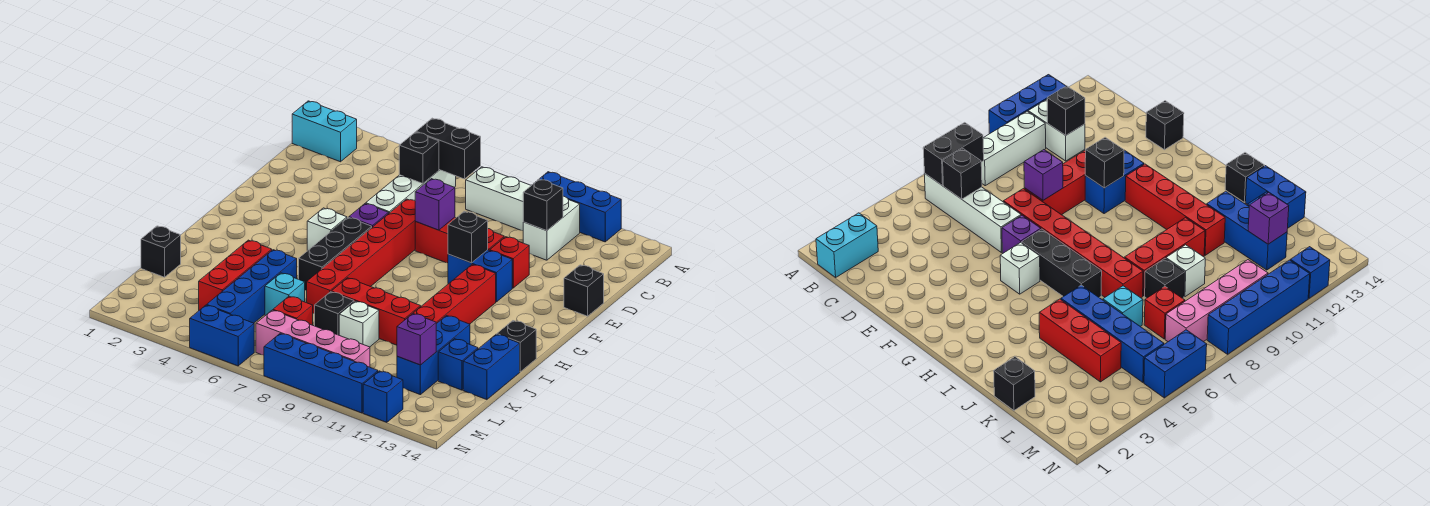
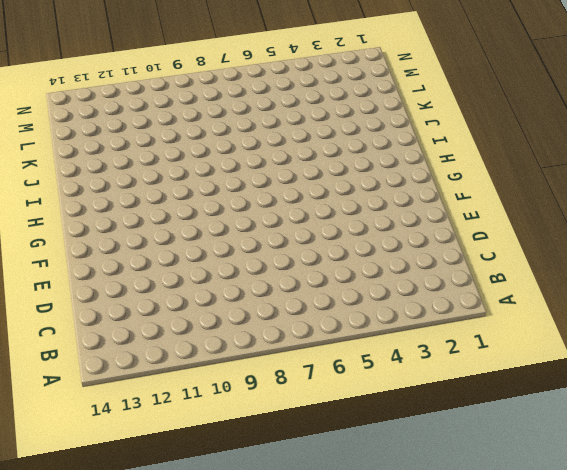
none -> blue 1x3 brick [540,172,621,242]
none -> cyan 1x2 brick [292,101,357,162]
none -> white 1x4 brick [366,170,456,213]
none -> white 1x3 brick [466,167,531,231]

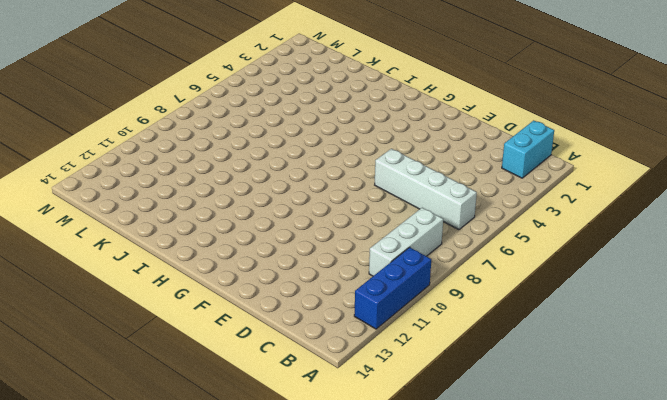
none -> white 1x2 brick [523,196,580,260]
none -> red 1x6 brick [307,199,416,314]
none -> red 1x3 brick [415,217,504,263]
none -> red 1x1 brick [490,237,529,288]

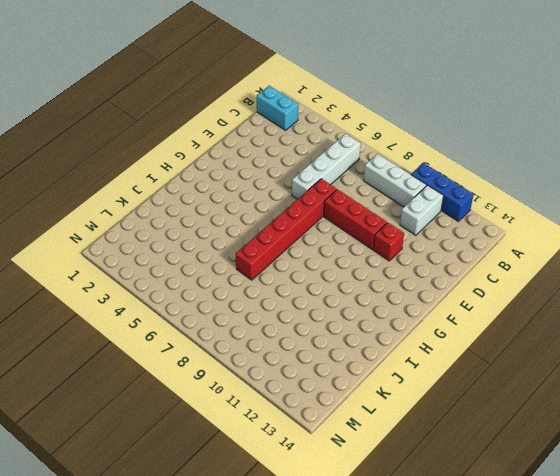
none -> black 1x1 brick [564,265,604,316]
none -> purple 1x1 brick [349,204,389,227]
none -> blue 1x2 brick [448,250,512,302]
none -> white 1x1 brick [307,208,347,251]

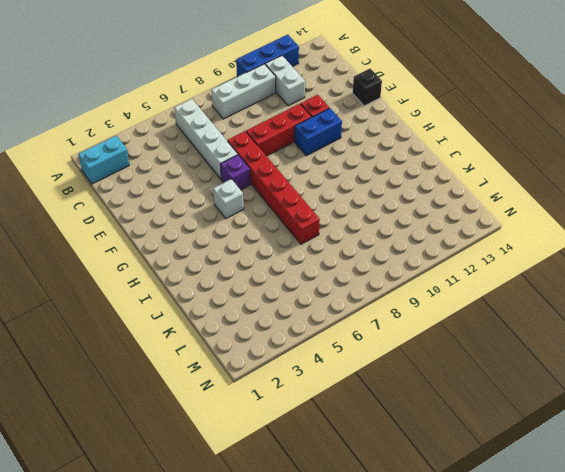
none -> black 1x3 brick [299,217,372,290]
none -> red 1x4 brick [413,264,496,324]
none -> black 1x1 brick [497,321,536,372]
none -> red 1x3 brick [199,240,272,310]

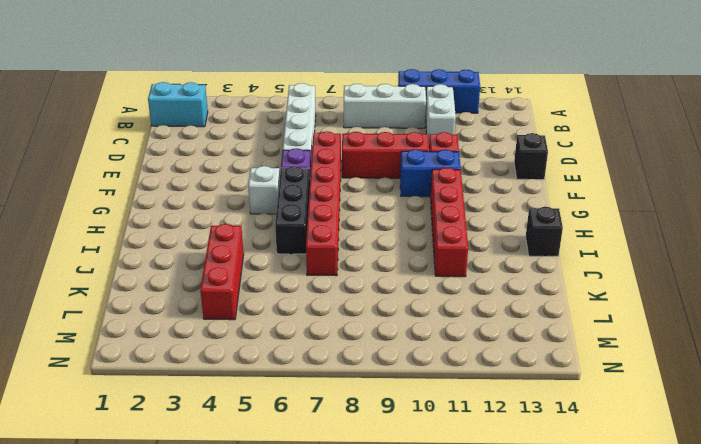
none -> blue 1x4 brick [207,250,297,323]
none -> red 1x3 brick [331,278,421,345]
none -> blue 1x3 brick [397,316,470,395]
none -> blue 1x2 brick [463,334,520,400]

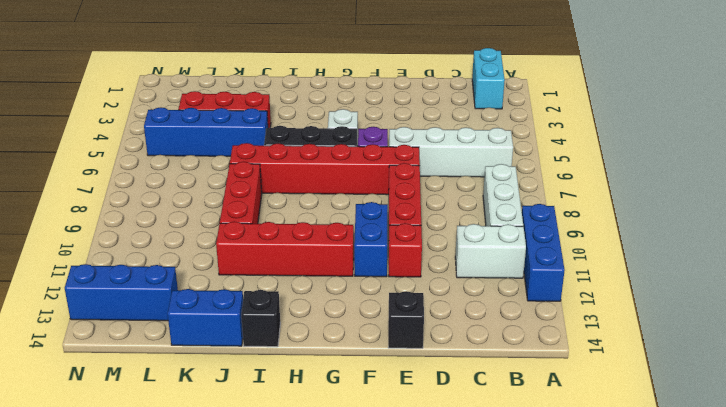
blue 1x3 brick [65,264,178,321] -> blue 1x3 brick moved to [397,316,470,395]
none -> black 1x1 brick [141,226,181,277]
none -> cyan 1x1 brick [265,273,305,316]
none -> black 1x1 brick [315,292,354,335]
none -> white 1x1 brick [339,301,379,347]

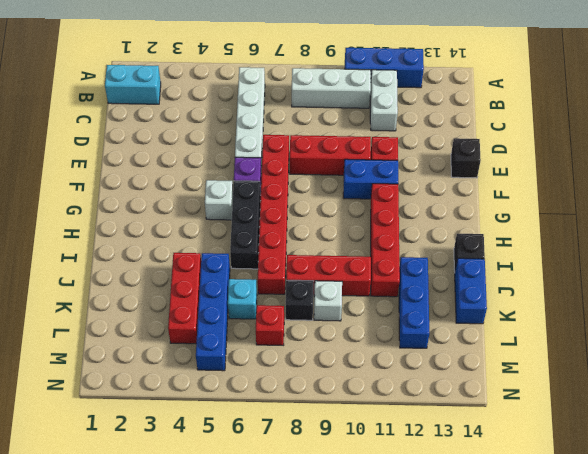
none -> black 1x1 brick [141,226,181,277]
none -> blue 1x1 brick [438,339,478,390]
none -> pink 1x4 brick [256,310,370,367]
none -> blue 1x2 brick [190,305,254,366]

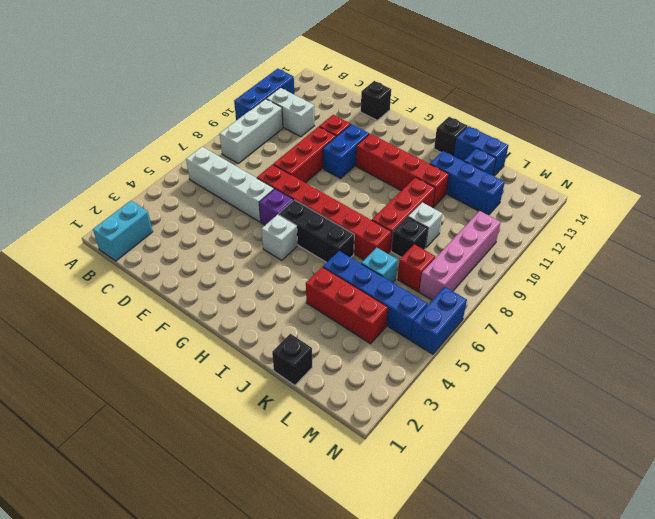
none -> blue 1x4 brick [264,333,378,413]
none -> blue 1x1 brick [363,371,403,422]
none -> black 1x2 brick [416,118,481,179]
none -> black 1x1 brick [399,132,439,183]

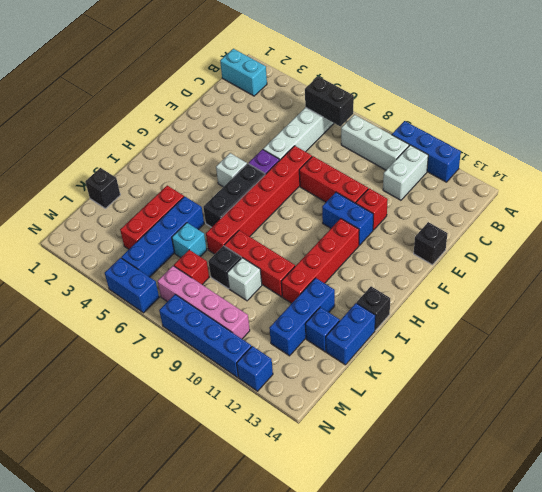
none -> black 1x1 brick [399,132,439,183]
none -> black 1x1 brick [523,179,563,231]
none -> purple 1x1 brick [415,179,455,230]
none -> black 1x1 brick [448,211,488,263]

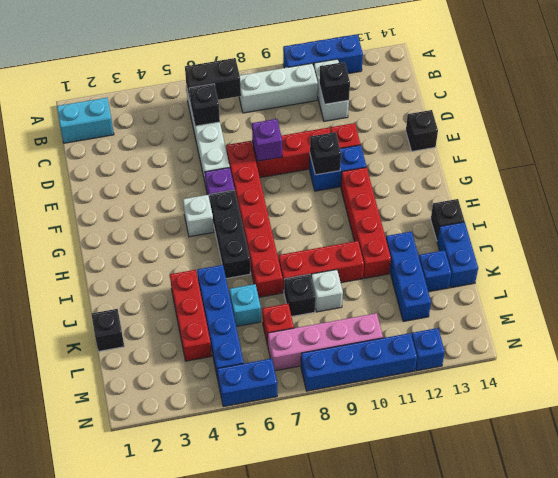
none -> purple 1x1 brick [397,314,436,365]

